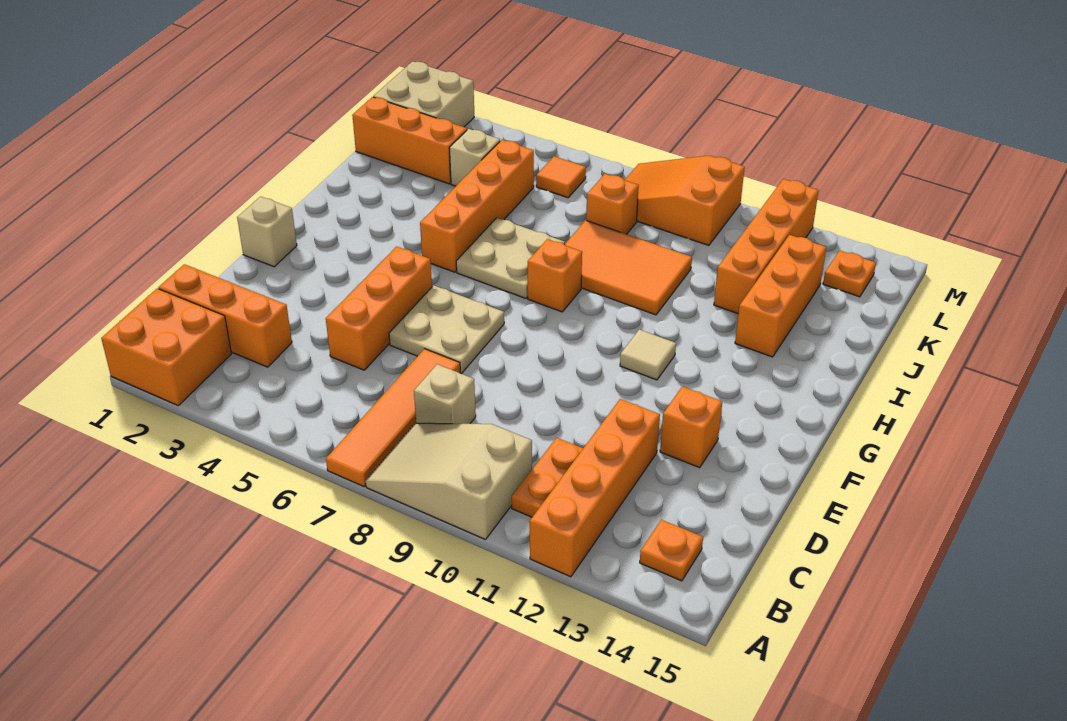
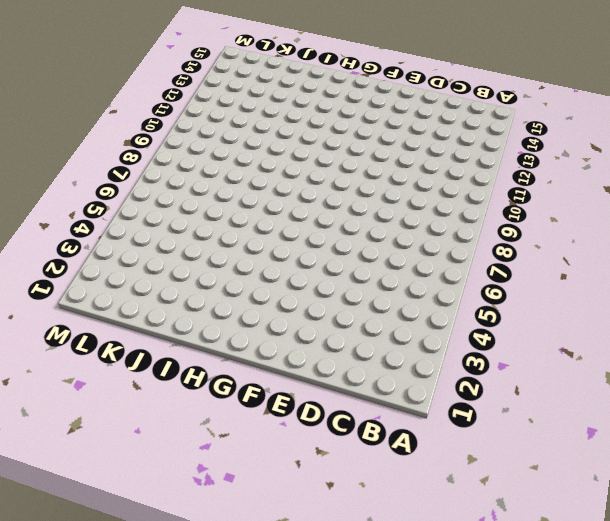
none -> orange 2x2 brick [101,289,231,405]
none -> orange 1x4 tile [326,349,460,486]
none -> tan 2x3 slope [366,423,532,540]

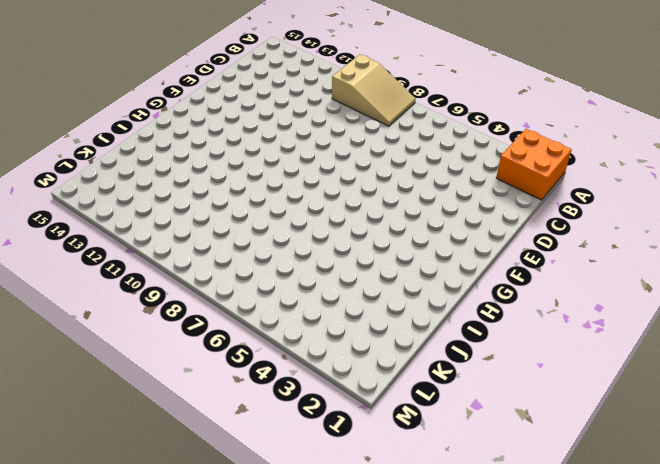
none -> orange 1x4 tile [326,349,460,486]
none -> orange 1x4 brick [530,399,660,577]
none -> orange 1x2 plate [512,438,583,517]

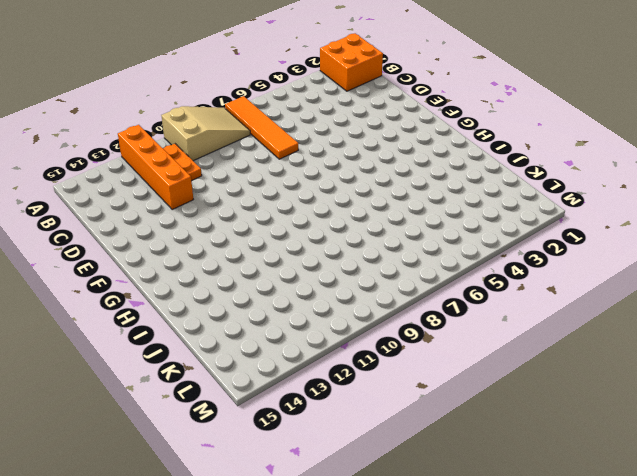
none -> orange 1x1 plate [640,520,703,581]
none -> orange 1x3 brick [159,264,292,367]
none -> tan 1x1 brick [414,364,476,424]

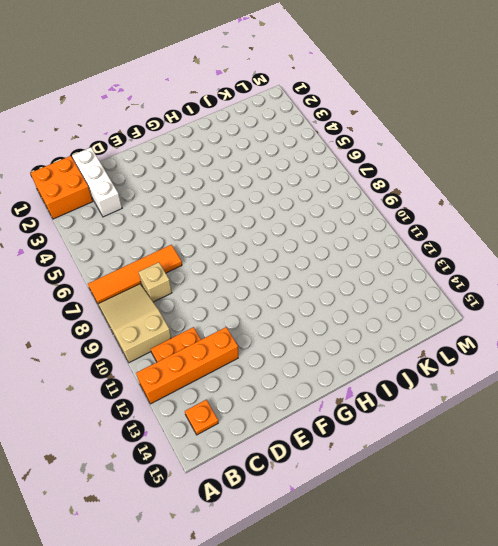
white 1x3 brick [72,147,122,217] -> orange 1x3 brick [159,264,292,367]
none -> orange 1x3 brick [326,247,432,370]
none -> tan 2x2 plate [389,285,504,374]
none -> orange 1x1 brick [660,386,722,468]

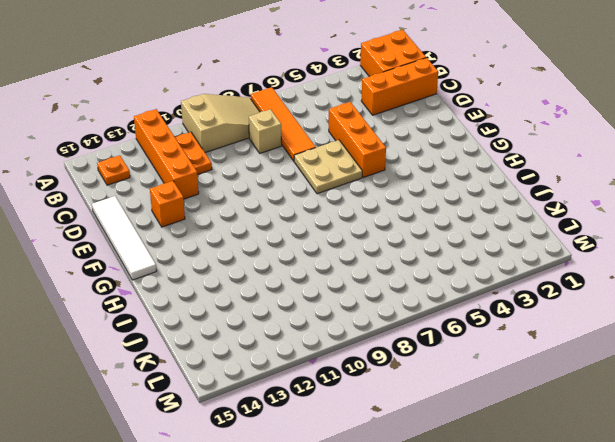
white 1x4 tile [92,196,157,280] -> none
none -> tan 1x1 brick [237,197,297,267]
none -> tan 1x1 tile [620,330,676,380]
none -> orange 1x4 brick [420,140,534,272]

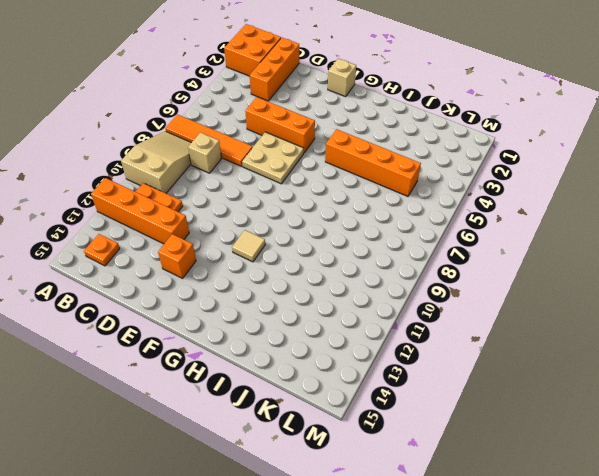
none -> tan 2x2 plate [456,218,565,298]
none -> orange 1x1 brick [528,239,582,312]
none -> orange 2x3 tile [565,220,692,315]

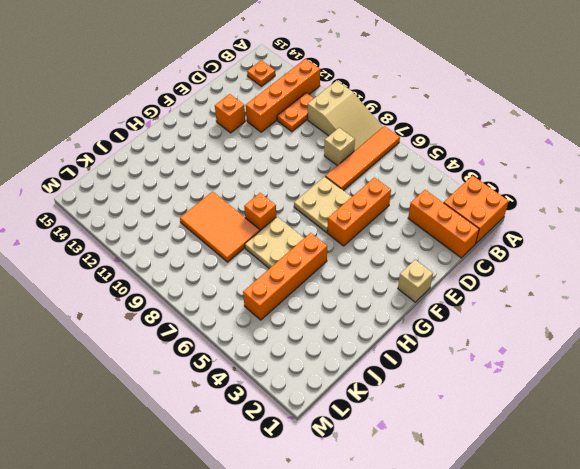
none -> tan 1x1 tile [620,330,676,380]
none -> orange 1x3 brick [735,235,826,357]
none -> orange 1x4 brick [714,179,819,314]

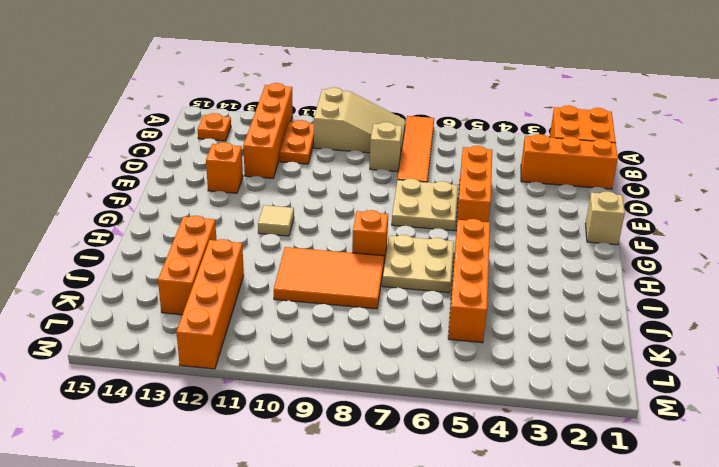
none -> orange 1x3 brick [352,97,467,184]
none -> tan 1x1 brick [449,129,500,186]
none -> orange 1x1 brick [586,174,639,234]

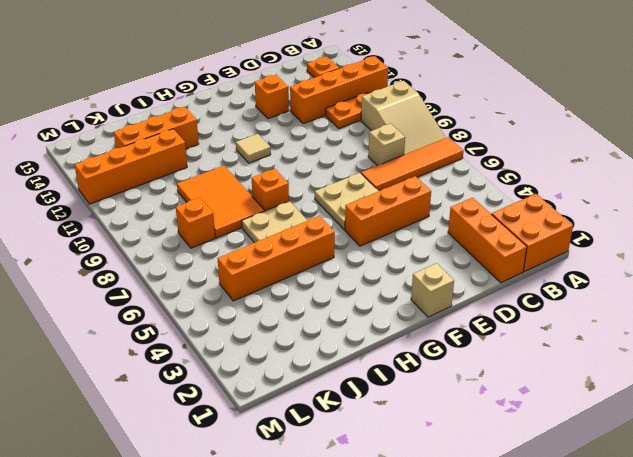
none -> orange 1x3 brick [352,97,467,184]
none -> tan 1x1 brick [449,129,500,186]
none -> tan 2x2 brick [373,61,474,127]

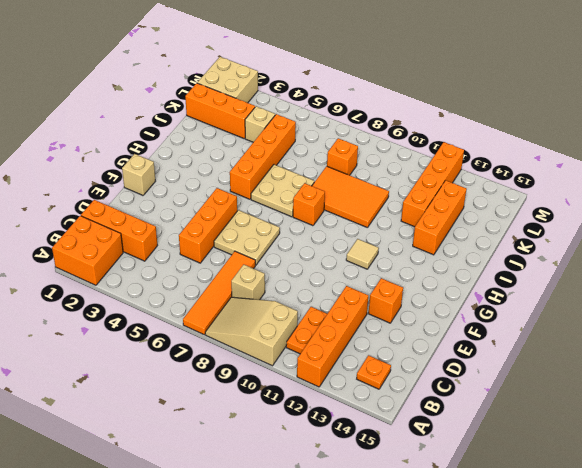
none -> orange 1x1 tile [536,156,586,198]
none -> orange 2x3 slope [625,156,745,245]
none -> orange 1x1 plate [823,251,876,297]

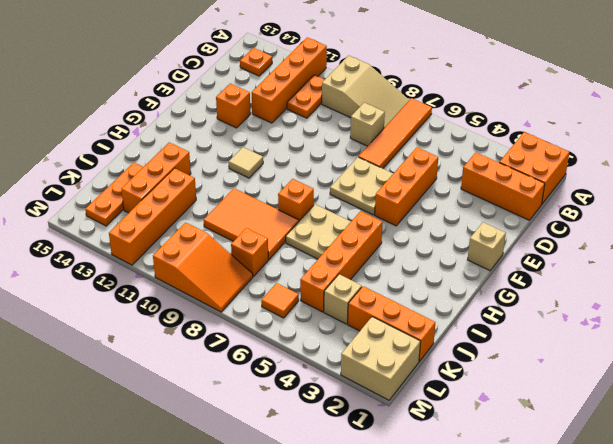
orange 1x3 plate [85,163,143,226] -> orange 1x1 plate [823,251,876,297]

